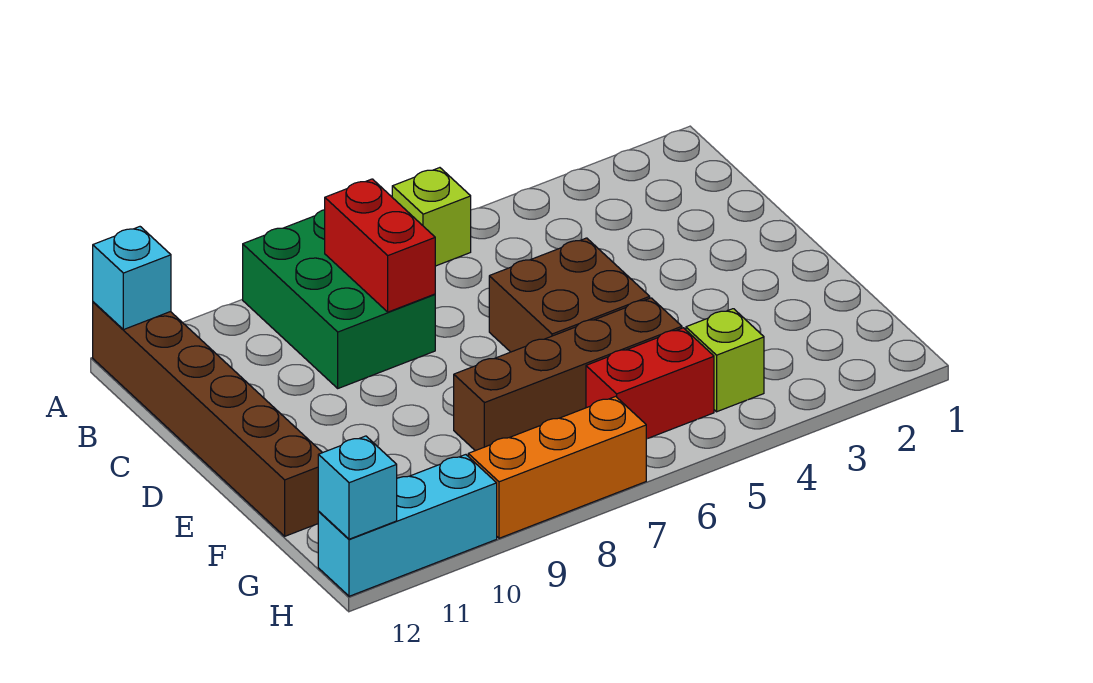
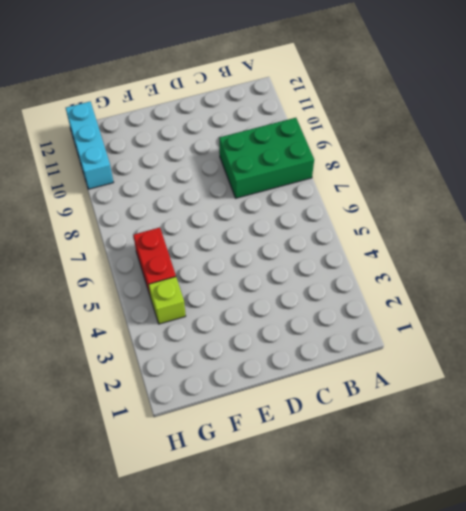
none -> lime 1x1 brick [392,168,471,266]
none -> brown 1x6 brick [93,302,322,536]
none -> brown 2x2 brick [489,238,650,352]

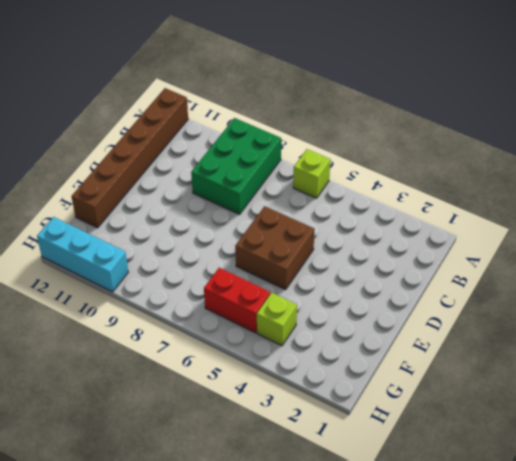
none -> brown 1x4 brick [454,298,682,451]
none -> orange 1x3 brick [468,396,646,538]
none -> cyan 1x1 brick [93,227,171,330]

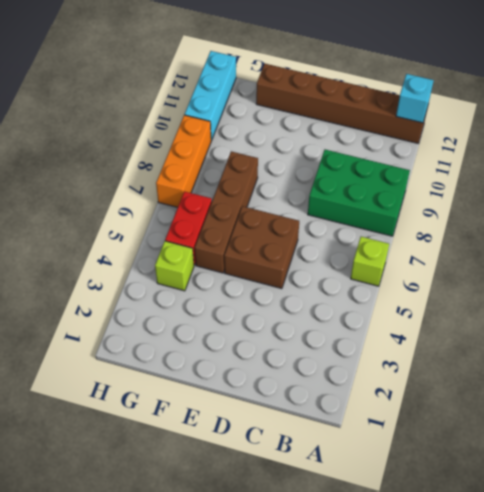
none -> red 1x2 brick [325,179,435,312]
none -> cyan 1x1 brick [318,436,397,539]

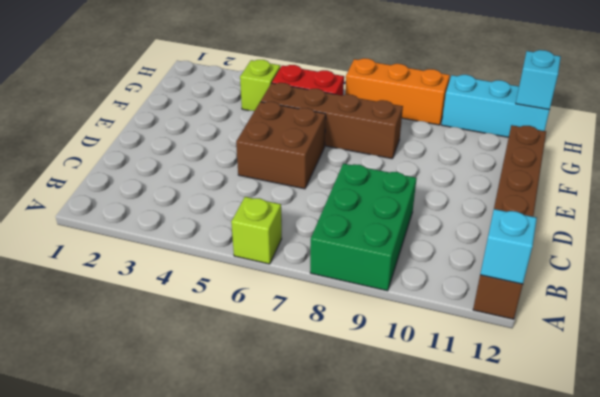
none -> red 1x2 brick [325,179,435,312]

